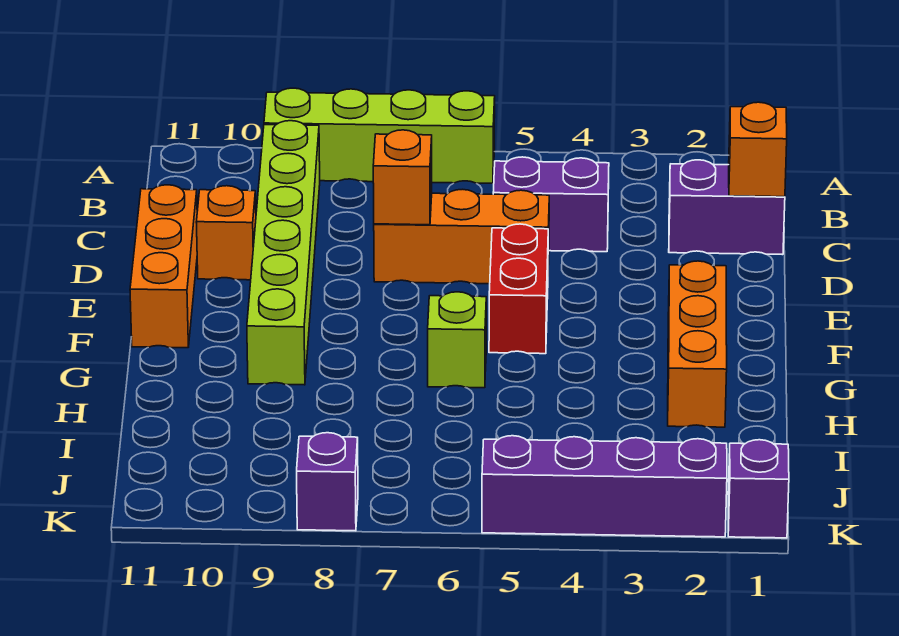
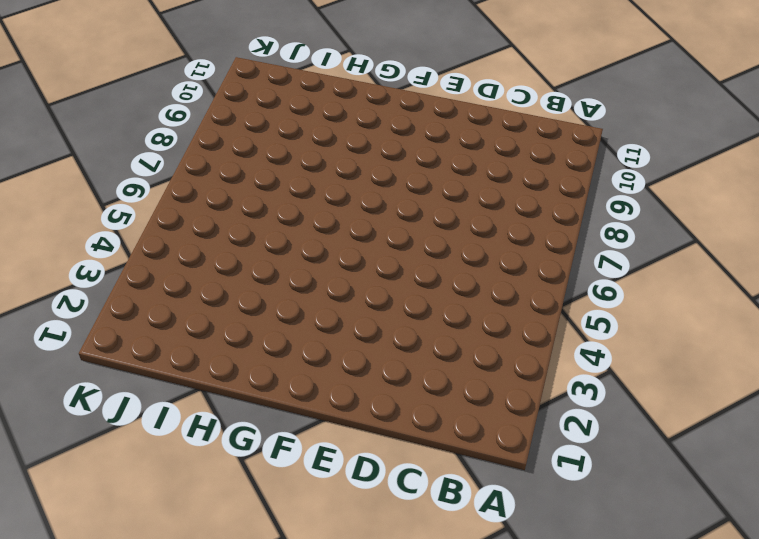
none -> lime 1x4 brick [264,88,495,183]
none -> lime 1x6 brick [247,121,320,385]
none -> purple 1x2 brick [669,160,785,255]

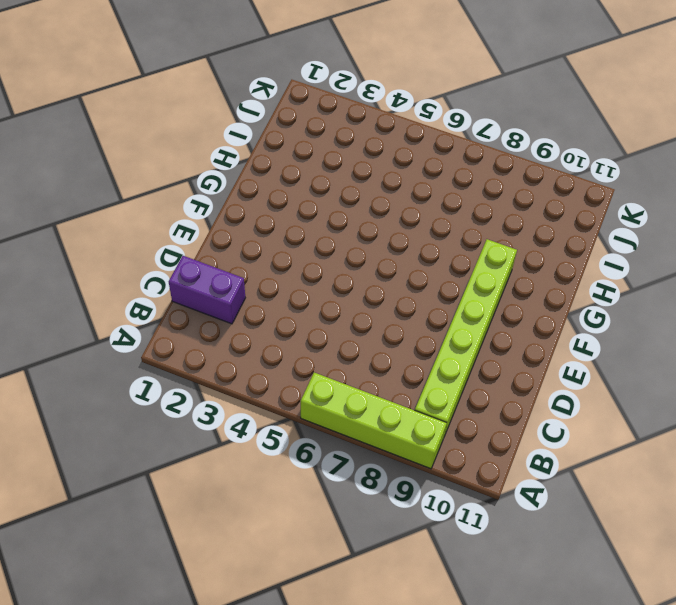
none -> purple 1x2 brick [493,157,609,252]
none -> orange 1x3 brick [374,189,549,284]
none -> orange 1x1 brick [196,186,256,280]

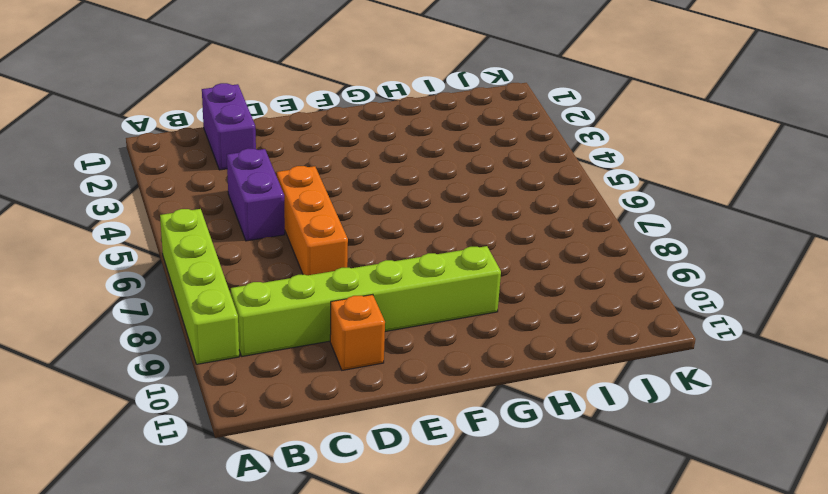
none -> orange 1x3 brick [130,185,197,348]
none -> red 1x2 brick [489,224,548,354]
none -> orange 1x3 brick [668,261,727,427]

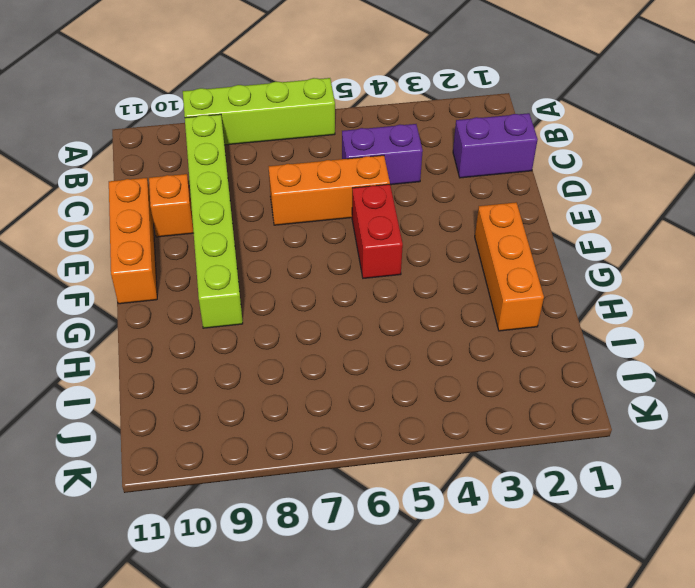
none -> lime 1x1 brick [428,292,486,388]
none -> purple 1x1 brick [728,440,789,538]
none -> purple 1x4 brick [482,436,727,537]

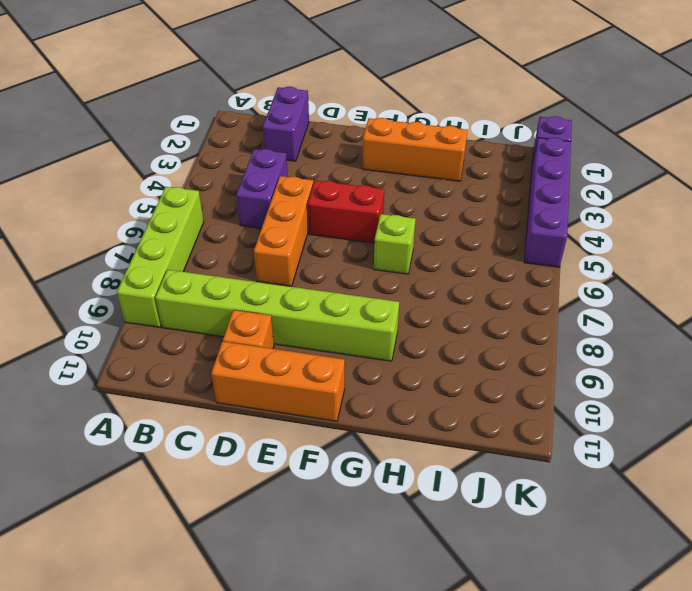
none -> purple 1x1 brick [297,433,358,531]
none -> orange 1x1 brick [729,102,787,197]
none -> orange 1x1 brick [373,130,432,225]

